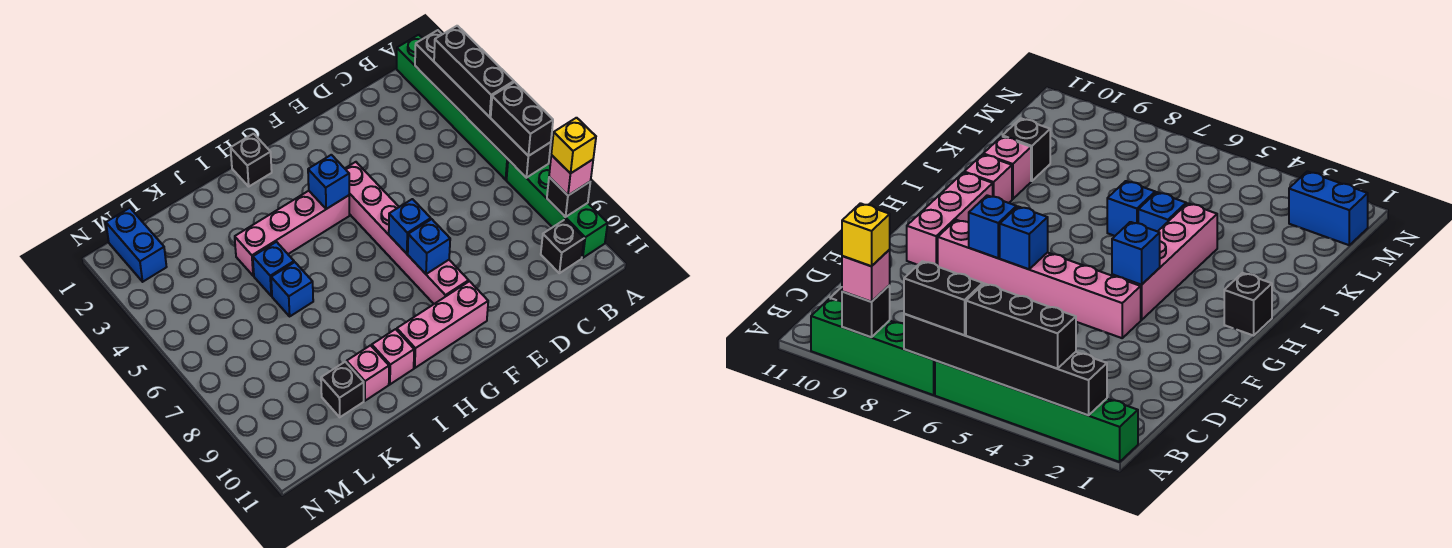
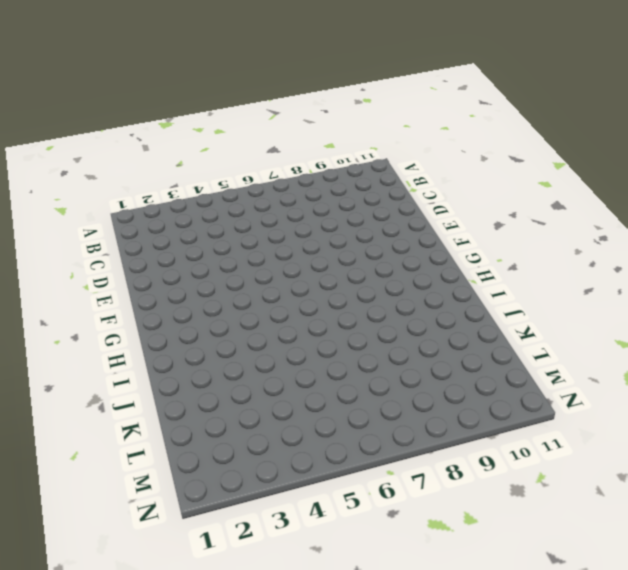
none -> green 1x6 brick [397,35,508,180]
none -> green 1x4 brick [506,160,608,258]
none -> black 1x1 brick [541,219,584,273]

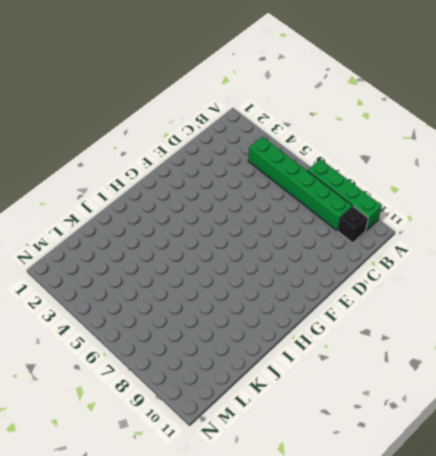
green 1x6 brick [248,137,352,231] -> green 1x6 brick moved to [397,35,508,180]
none -> pink 1x6 brick [345,162,469,304]
none -> pink 1x3 brick [397,281,488,368]
none -> pink 1x4 brick [235,191,349,276]

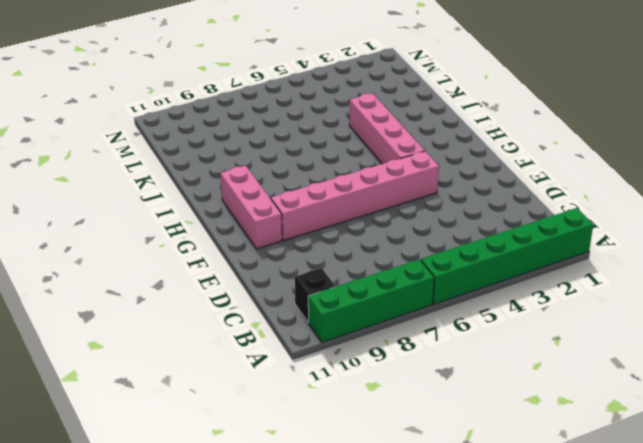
none -> black 1x1 brick [231,134,272,186]
none -> pink 1x1 brick [372,329,414,384]
none -> blue 1x1 brick [253,242,294,296]

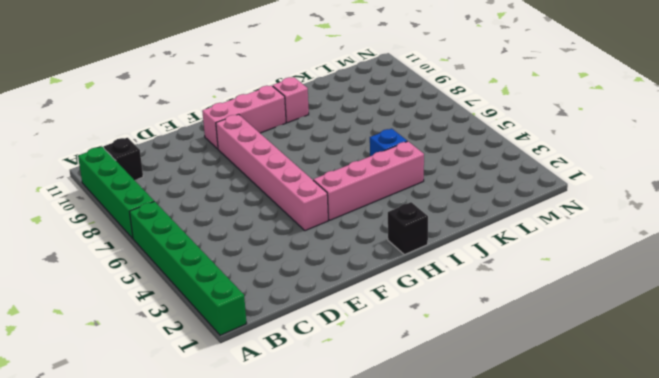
none -> blue 1x1 brick [271,262,313,316]
none -> pink 1x1 brick [347,345,389,401]
none -> black 1x1 brick [321,362,364,417]

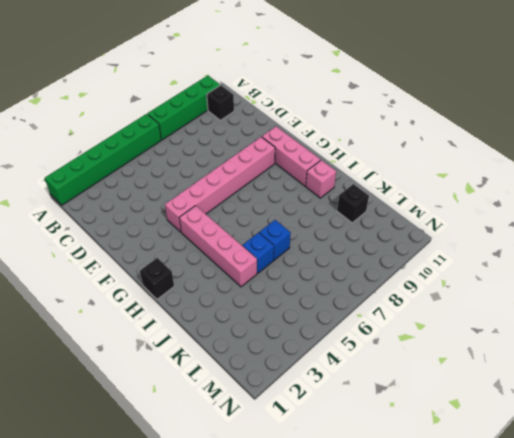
none -> pink 1x1 brick [347,345,389,401]
none -> blue 1x2 brick [106,208,166,282]
none -> black 1x6 brick [415,30,551,178]

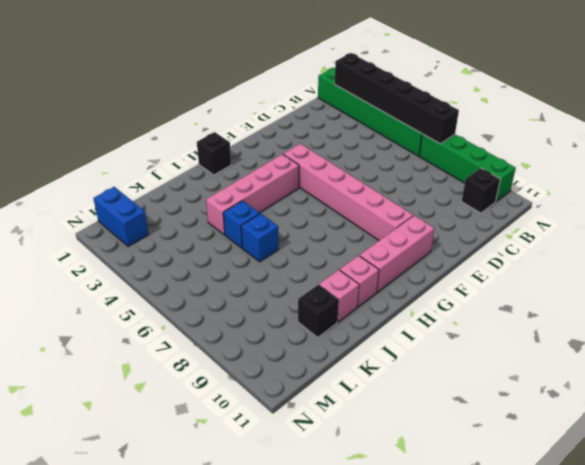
none -> black 1x1 brick [547,177,590,217]
none -> blue 1x1 brick [389,199,431,254]
none -> blue 1x1 brick [408,219,450,274]

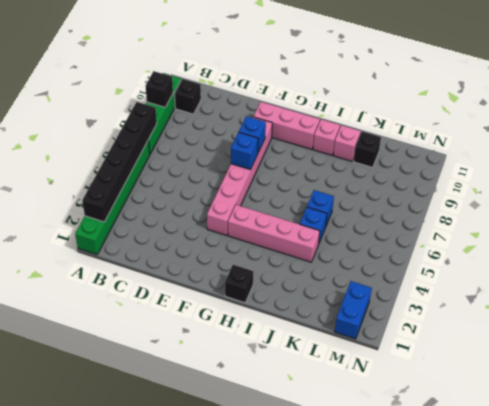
none -> blue 1x1 brick [308,155,349,209]
none -> black 1x3 brick [434,26,514,117]
none -> black 1x2 brick [491,82,553,156]

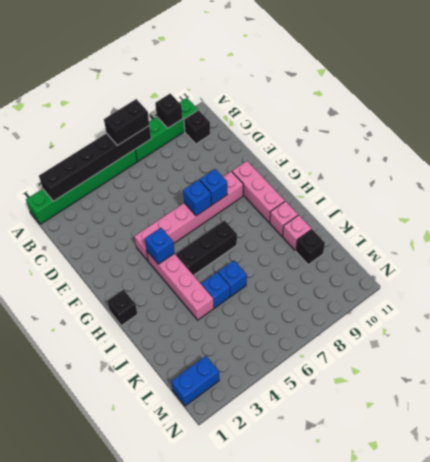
black 1x3 brick [176,220,237,275] -> black 1x3 brick moved to [434,26,514,117]
none -> pink 1x1 brick [549,155,593,195]
none -> yellow 1x1 brick [551,118,596,174]

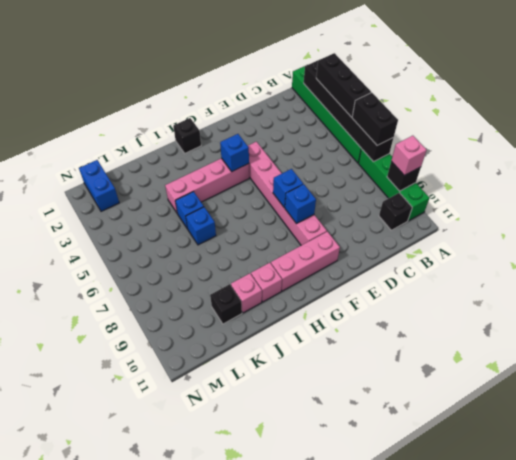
none -> yellow 1x1 brick [551,118,596,174]

